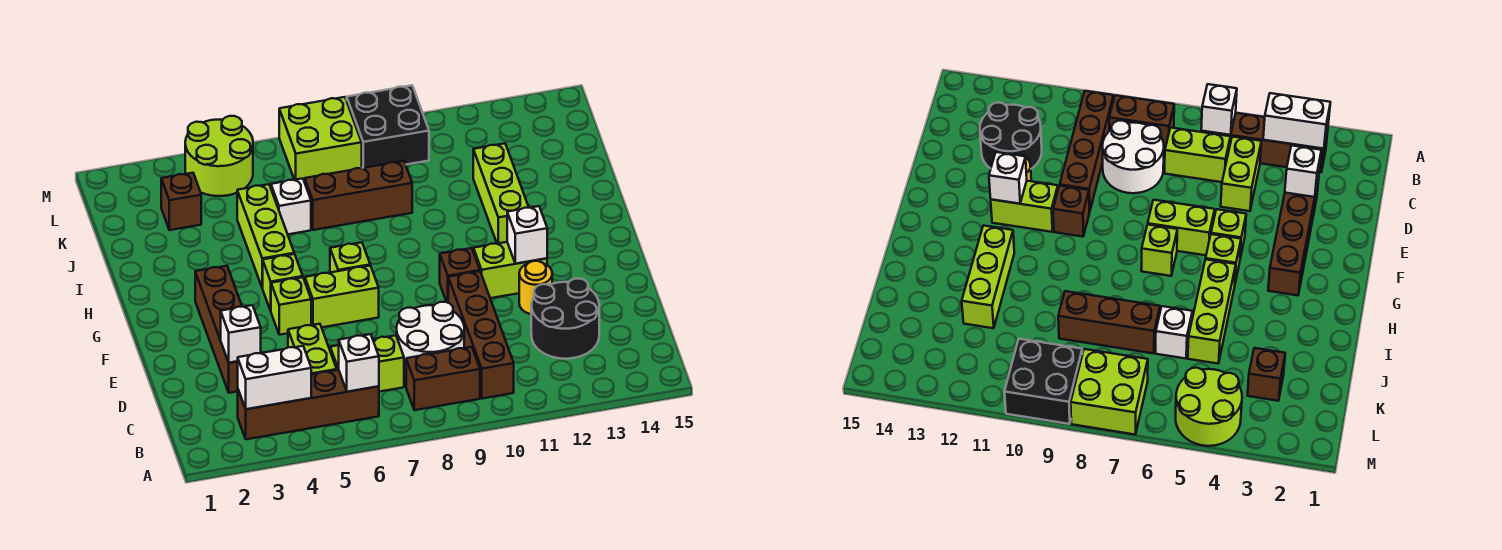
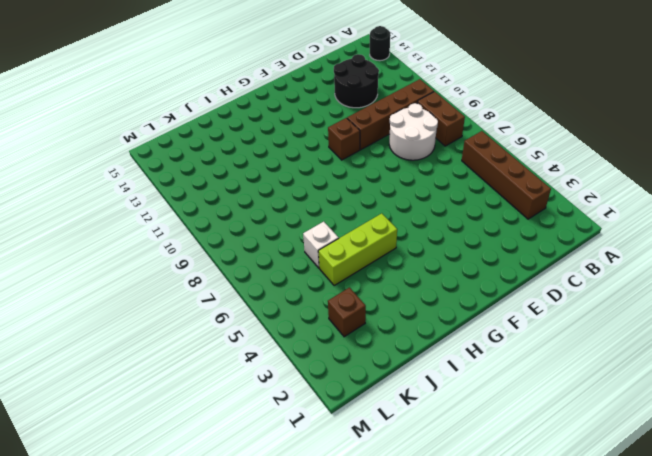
black 1x1 round brick [370,26,390,61] -> none
none -> lime 1x2 brick [288,324,337,375]
none -> lime 1x2 brick [330,335,404,392]
none -> brown 1x4 brick [195,266,242,393]

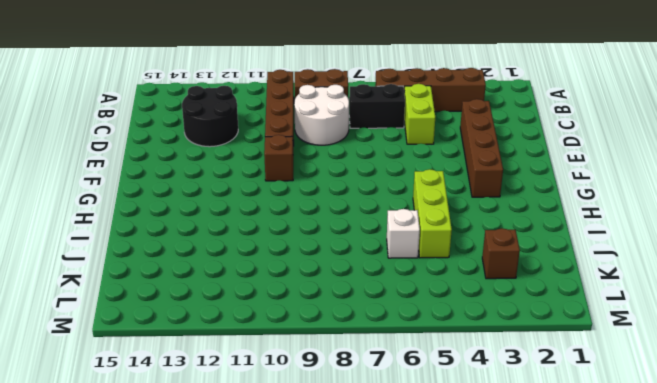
black 1x2 brick [349,84,405,128] -> lime 1x2 brick [330,335,404,392]
none -> yellow 1x1 round brick [519,261,552,314]
none -> lime 1x1 brick [271,277,311,335]
none -> lime 1x2 brick [305,266,379,327]

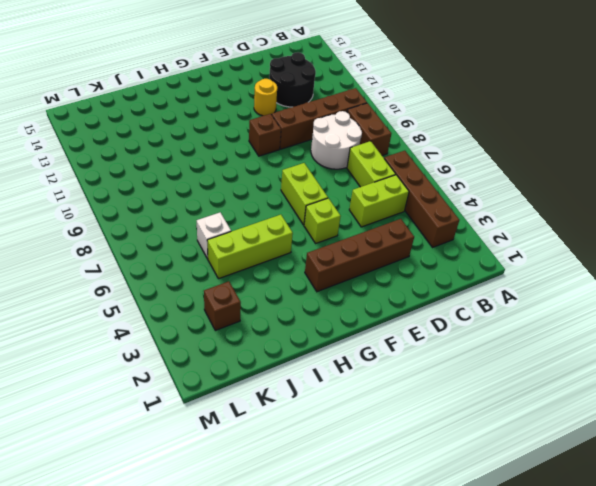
none -> lime 1x2 brick [473,242,547,298]
none -> lime 1x1 brick [263,254,303,311]
none -> lime 1x1 brick [330,242,370,272]

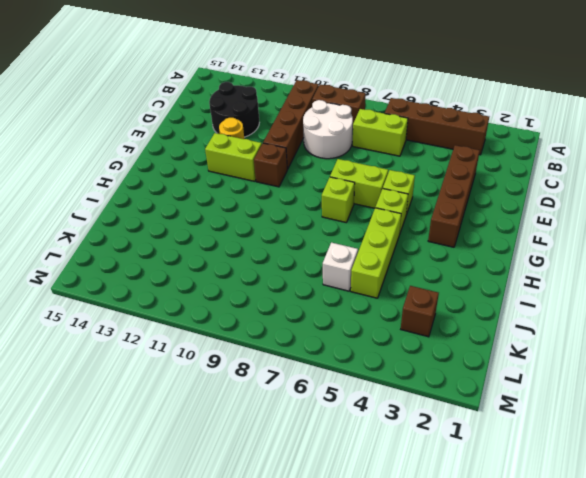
none -> lime 1x2 brick [288,324,337,375]
none -> lime 1x3 brick [473,143,529,244]
none -> brown 1x3 brick [305,161,412,230]

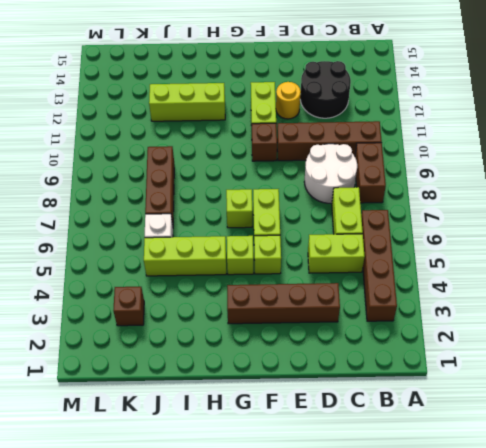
none -> lime 2x2 round brick [185,116,253,196]
none -> lime 2x2 brick [279,97,362,182]
none -> black 2x2 brick [347,85,429,168]

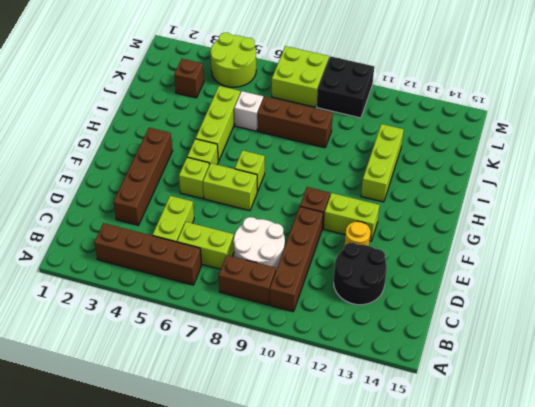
none -> white 1x2 brick [237,346,311,409]
none -> white 1x1 brick [339,334,379,392]
none -> white 1x1 brick [221,305,261,363]

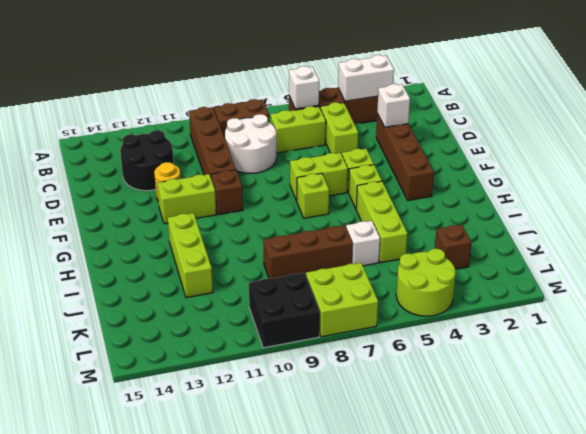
none -> white 1x1 brick [507,206,547,264]

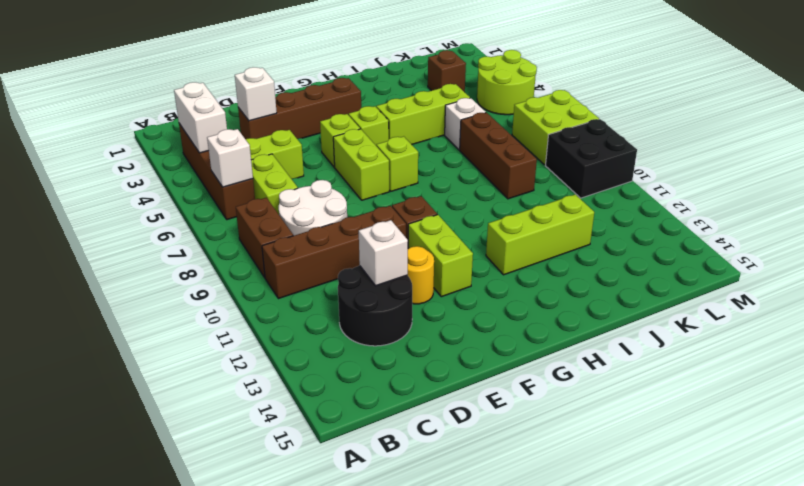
white 1x1 brick [359,220,408,286] -> white 1x1 brick moved to [507,206,547,264]

